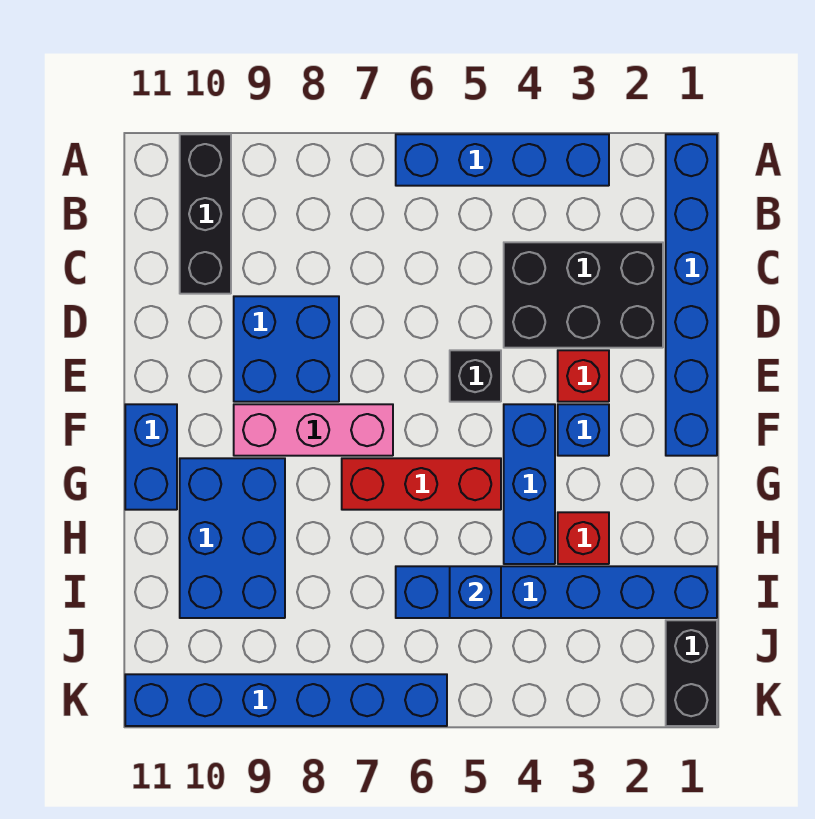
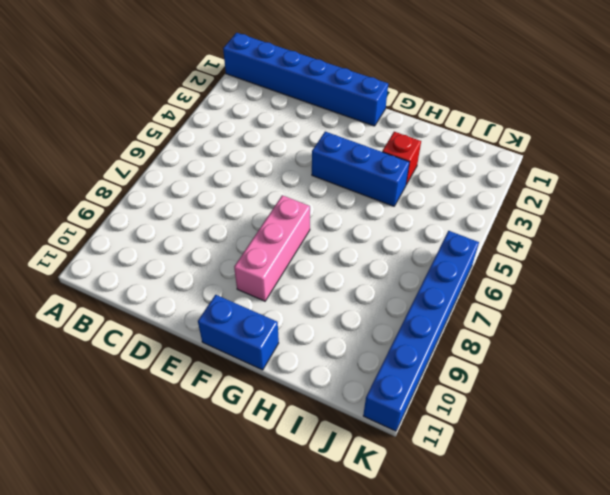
none -> blue 1x4 brick [396,134,609,186]
none -> black 1x3 brick [180,134,231,294]
none -> black 2x3 brick [504,242,663,348]

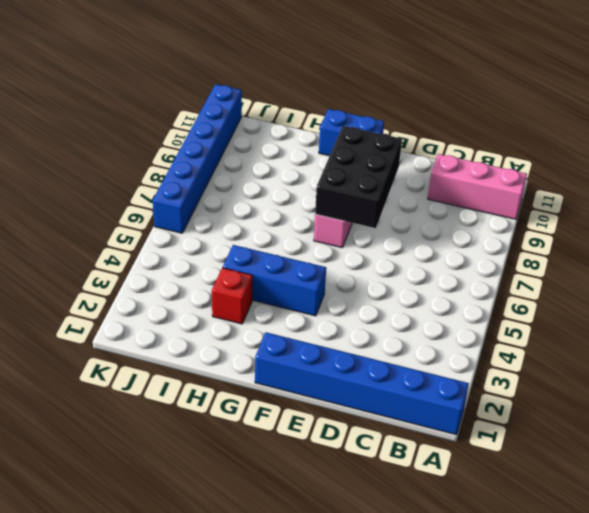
pink 1x3 brick [428,154,527,219] -> black 1x3 brick [180,134,231,294]
black 2x3 brick [315,126,402,228] -> black 2x3 brick moved to [504,242,663,348]
none -> blue 1x4 brick [396,134,609,186]
none -> blue 2x2 brick [234,296,339,402]
none -> red 1x1 brick [558,350,609,402]

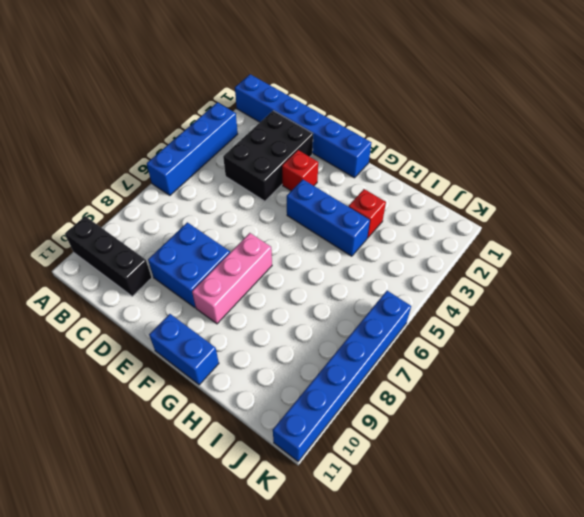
none -> black 1x1 brick [450,350,501,402]
none -> blue 1x1 brick [558,404,609,456]
none -> red 1x3 brick [342,458,501,510]

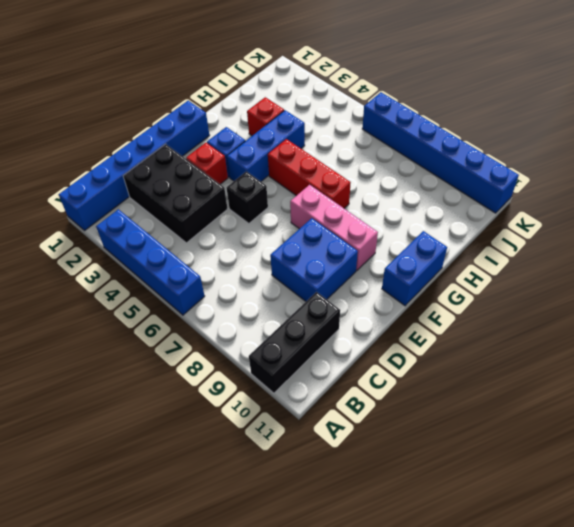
none -> blue 2x3 brick [180,458,285,618]
none -> blue 1x6 brick [396,566,717,618]
none -> black 1x2 brick [666,620,717,726]

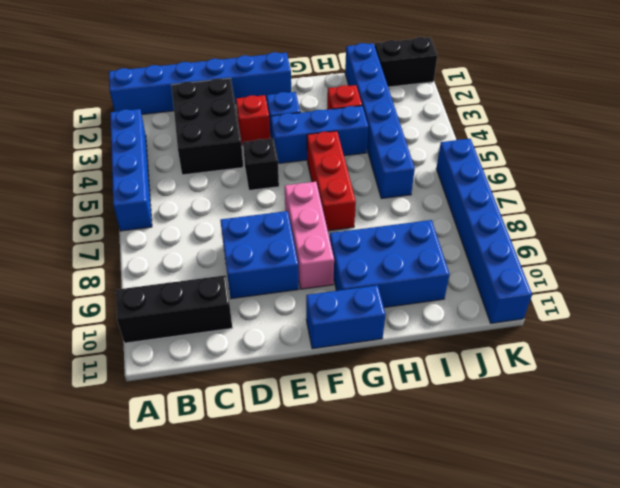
none -> blue 1x1 brick [450,566,501,618]

